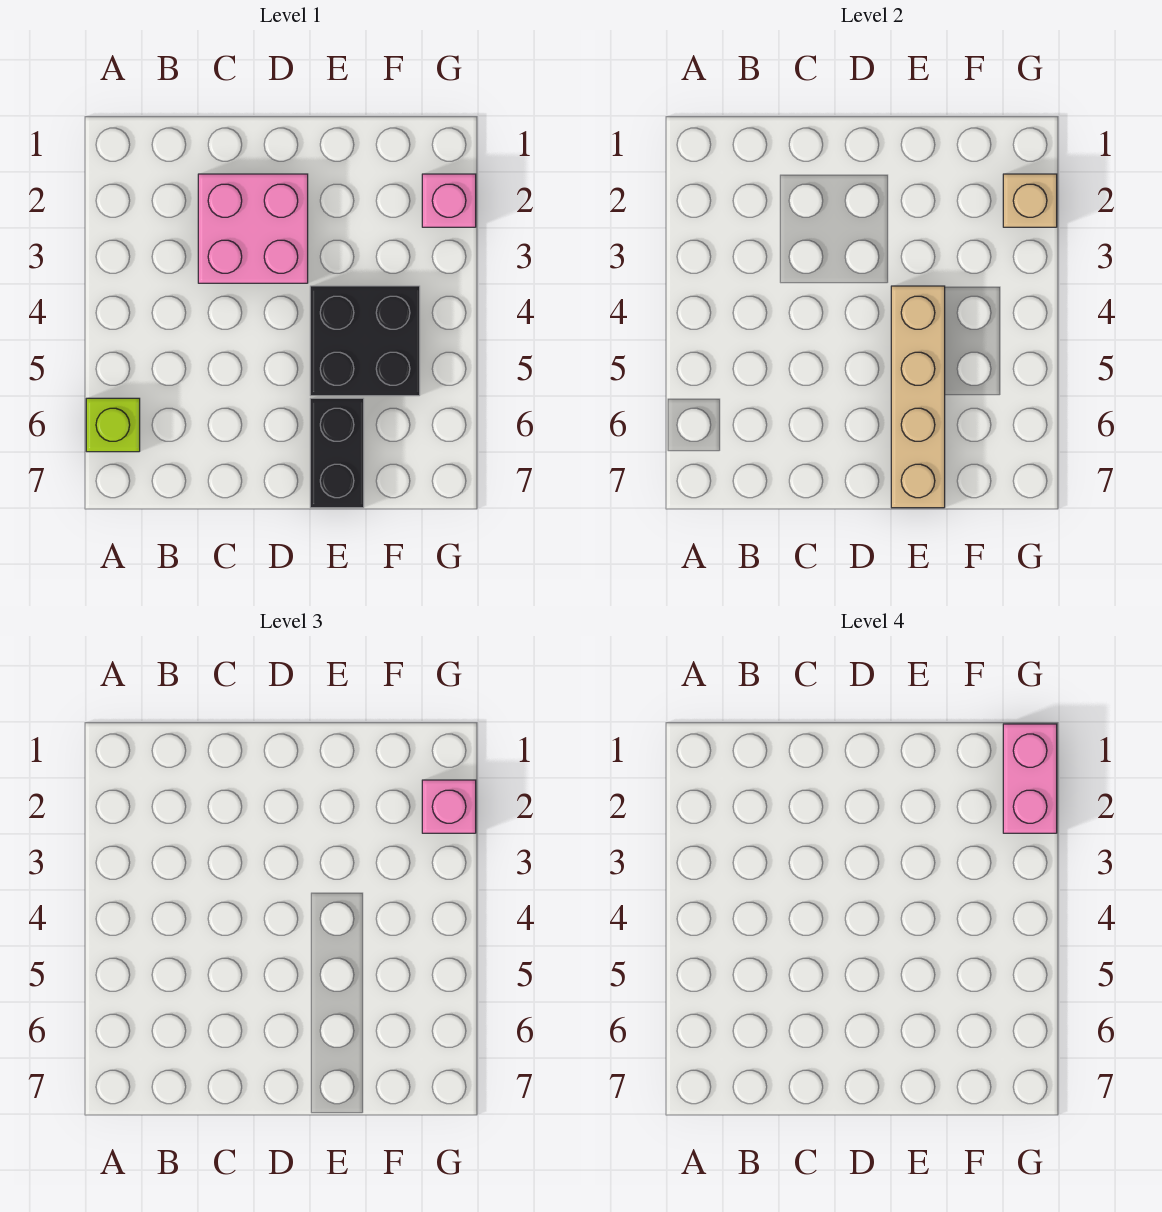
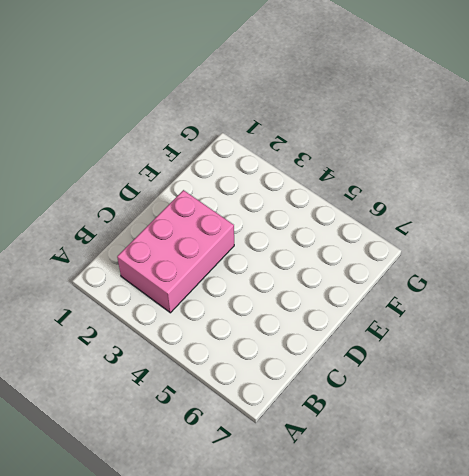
pink 2x3 brick [117,190,234,313] -> pink 2x2 brick [198,174,308,283]
none -> lime 1x1 brick [86,398,140,452]
none -> black 2x2 brick [310,286,420,396]

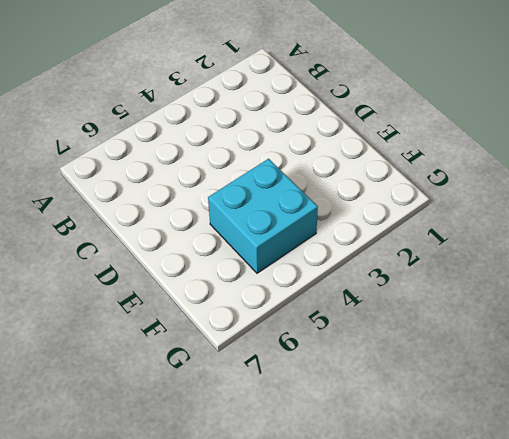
cyan 2x2 brick [208,159,318,273] -> black 2x2 brick [310,286,420,396]
none -> lime 1x1 brick [86,398,140,452]
none -> pink 2x2 brick [198,174,308,283]

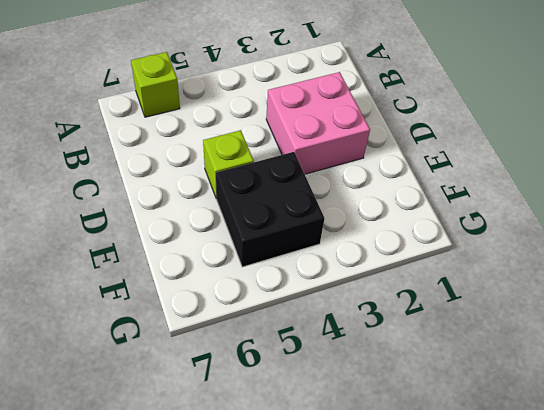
lime 1x1 brick [203,130,254,199] -> none
none -> black 1x2 brick [310,398,364,508]
none -> pink 1x1 brick [422,174,476,227]

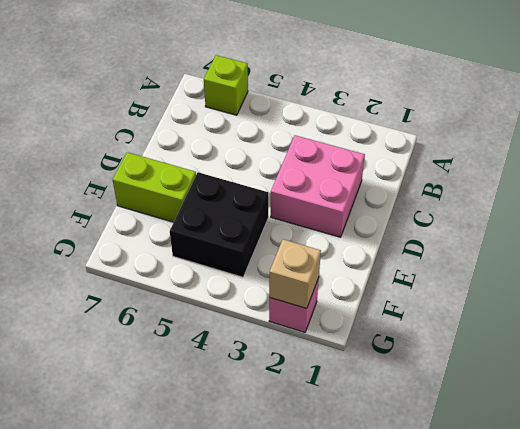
lime 1x2 brick [113,152,196,222] -> black 1x2 brick [310,398,364,508]
none -> tan 1x4 brick [891,286,945,508]
none -> pink 1x1 brick [422,780,476,833]

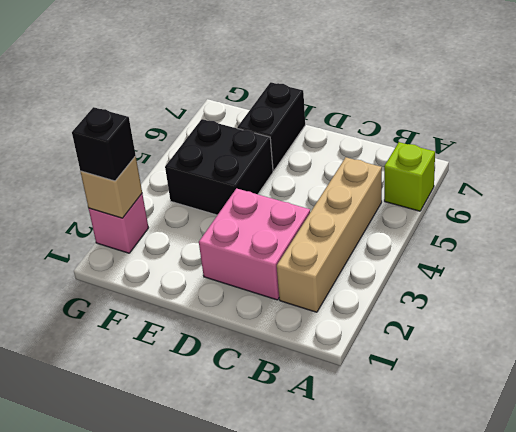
tan 1x4 brick [277,157,382,312] -> tan 1x4 brick moved to [891,286,945,508]
black 1x1 brick [72,107,136,181] -> pink 1x1 brick [422,780,476,833]
none -> pink 1x2 brick [1003,724,1057,833]

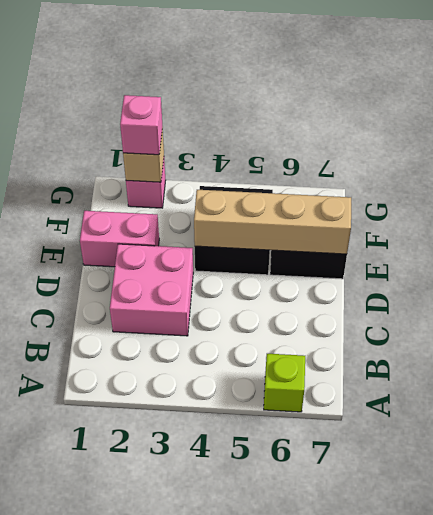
pink 1x2 brick [80,211,159,267] -> pink 1x2 brick moved to [1003,724,1057,833]

